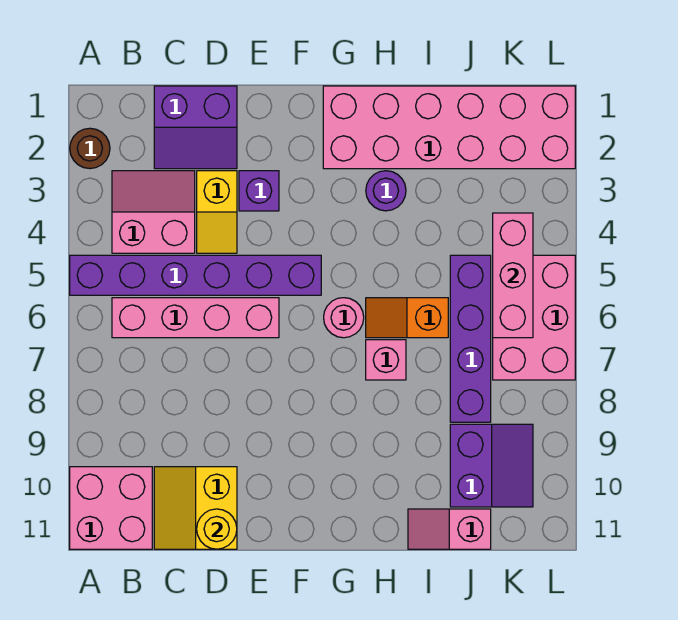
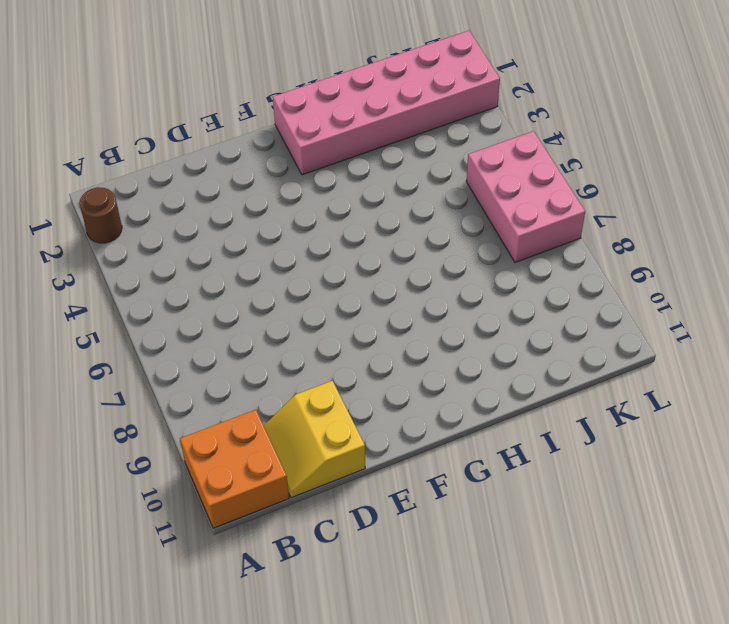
orange 2x2 brick [180,410,289,528] -> pink 2x2 brick [70,467,152,549]
none -> purple 1x6 brick [70,255,321,295]
none -> pink 2x2 slope [112,171,195,253]
none -> pink 1x4 brick [112,298,279,338]

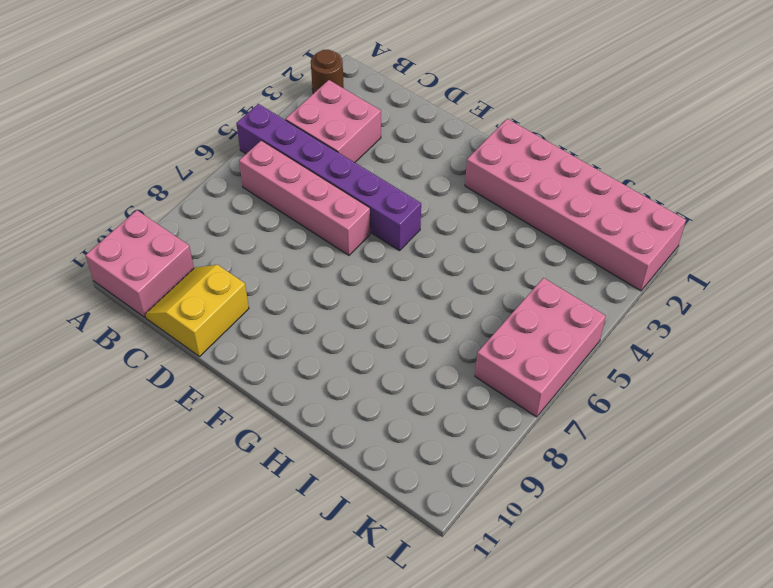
pink 2x2 brick [286,80,381,162] -> pink 2x2 slope [112,171,195,253]
none -> purple 2x2 slope [154,86,237,169]
none -> yellow 1x2 slope [197,171,237,253]
none -> purple 1x1 brick [239,171,279,211]

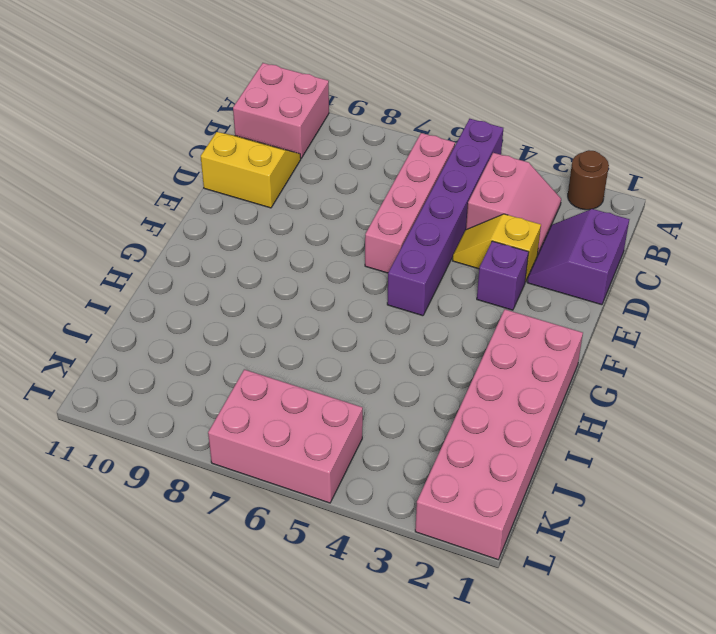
none -> pink 1x1 round brick [324,298,364,338]
none -> purple 1x1 round brick [366,171,406,211]
none -> orange 1x2 slope [366,298,448,338]

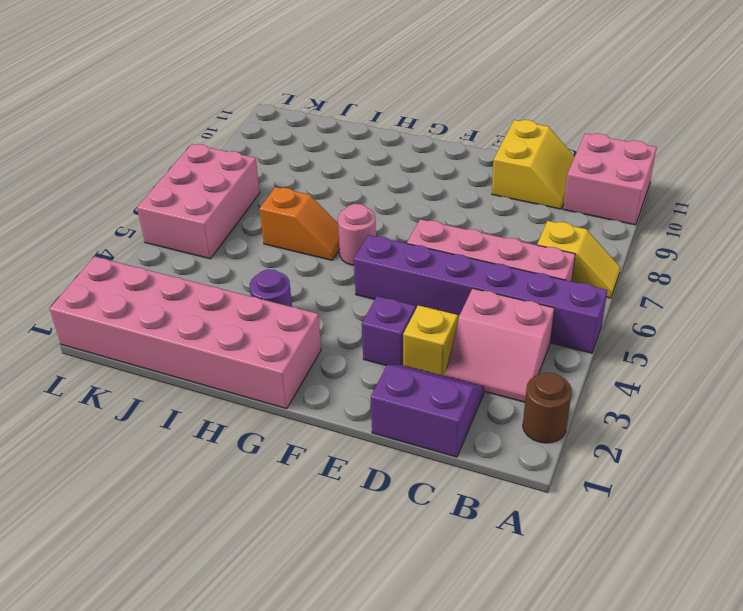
yellow 1x2 slope [537,221,620,298] -> none
none -> pink 1x1 brick [366,340,406,380]
none -> pink 1x2 slope [408,509,491,549]
none -> purple 1x4 brick [450,255,491,422]

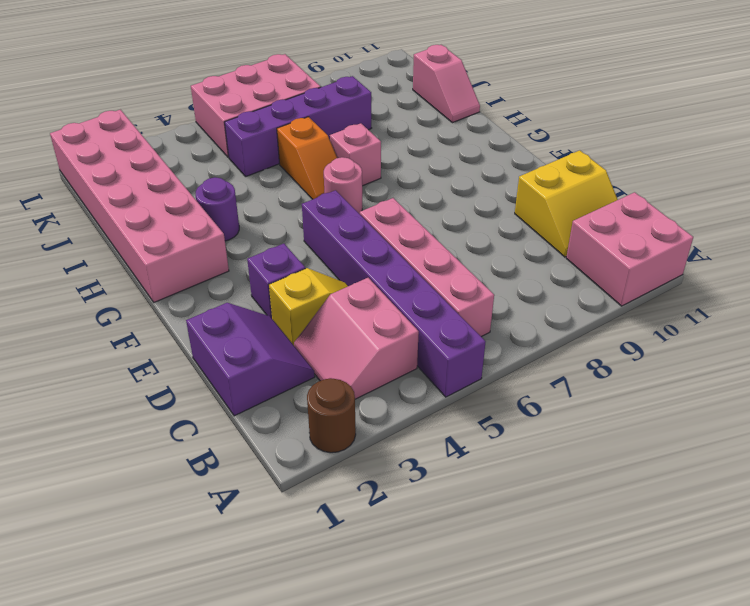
none -> purple 2x2 slope [450,424,533,507]
none -> yellow 1x1 round brick [197,509,237,549]
none -> pink 1x3 brick [493,213,533,338]

